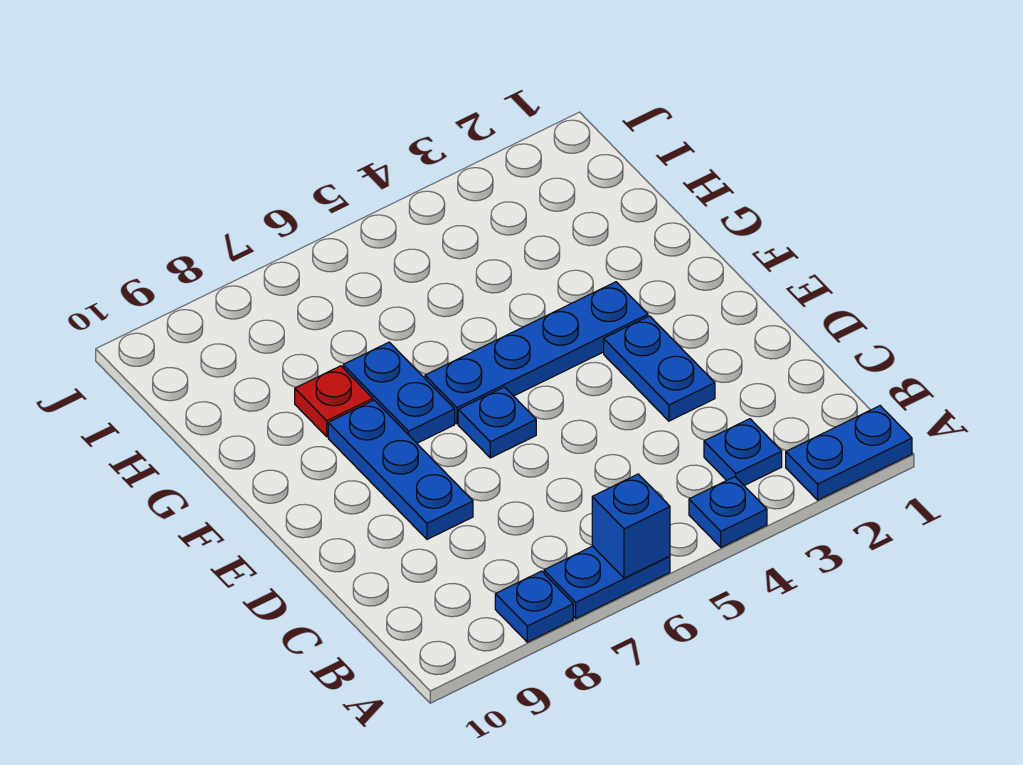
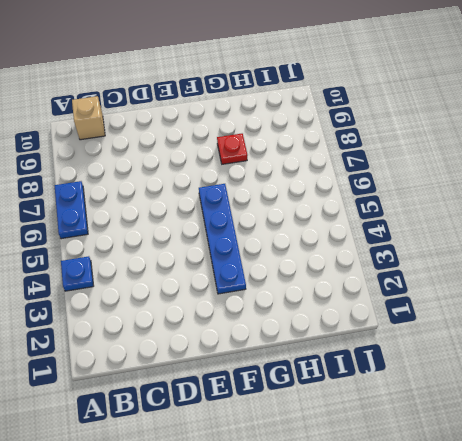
tan 1x1 brick [72,96,105,140] -> none
none -> blue 1x2 plate [786,406,912,500]
none -> blue 1x1 plate [495,571,573,642]
none -> blue 1x1 plate [704,419,782,486]

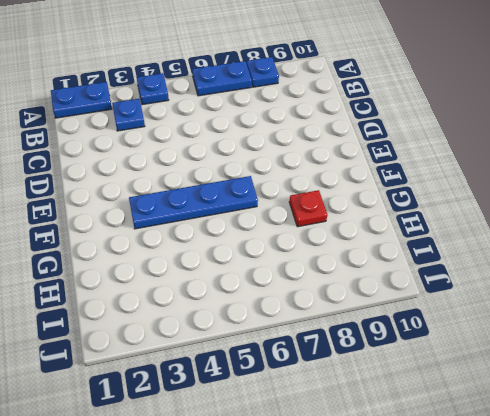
none -> blue 1x2 plate [604,316,715,421]
none -> blue 1x3 plate [328,400,473,539]
none -> blue 1x1 plate [458,387,536,458]

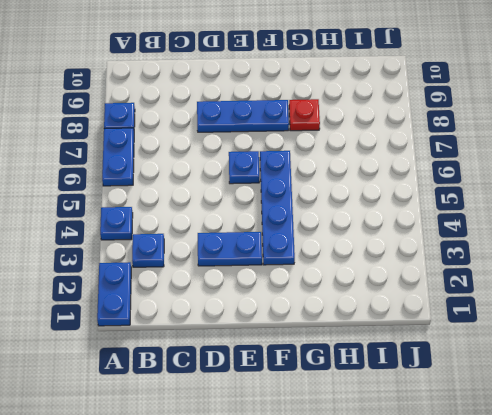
none -> blue 1x2 plate [343,342,455,443]
none -> blue 1x1 brick [592,474,670,578]

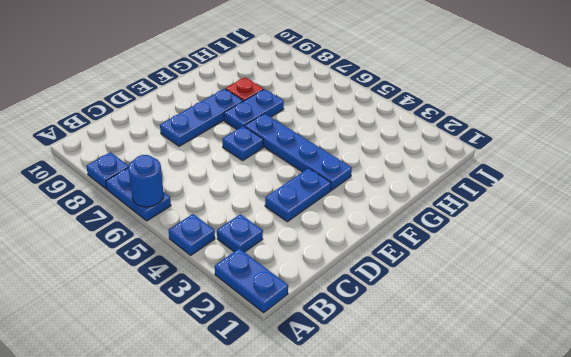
blue 1x1 round brick [128,155,164,207] -> blue 1x1 brick [592,474,670,578]

